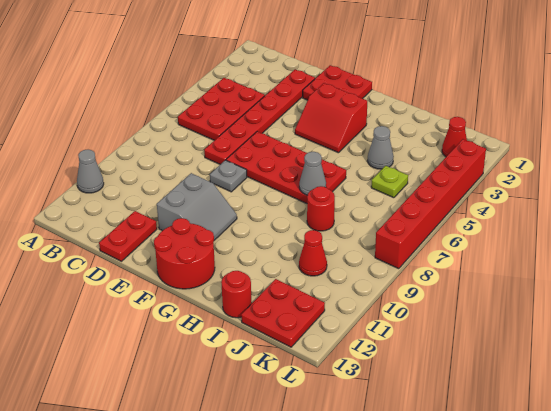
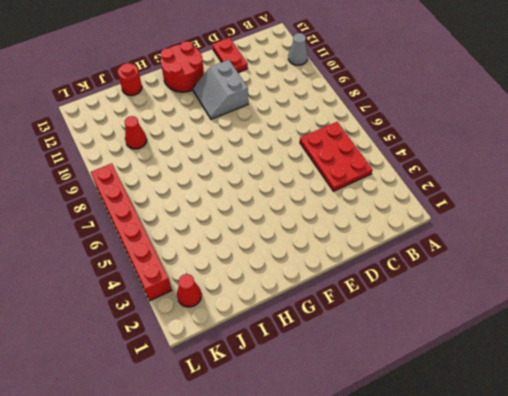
none -> red 1x6 plate [204,70,315,164]
none -> red 2x2 plate [303,65,372,100]
none -> red 2x4 plate [226,132,346,203]

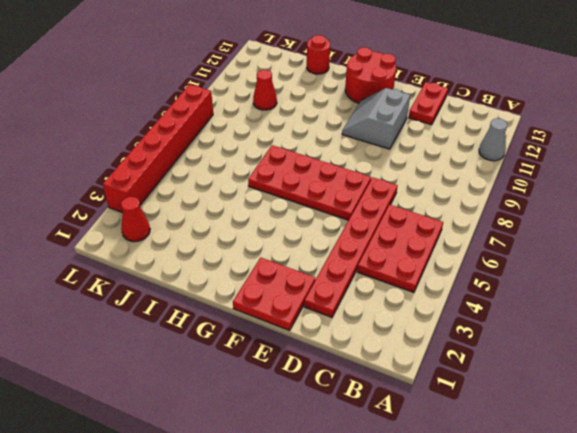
none -> grey 1x1 plate [210,160,247,192]
none -> red 2x2 slope [295,83,367,153]
none -> grey 1x1 cone [367,126,394,169]

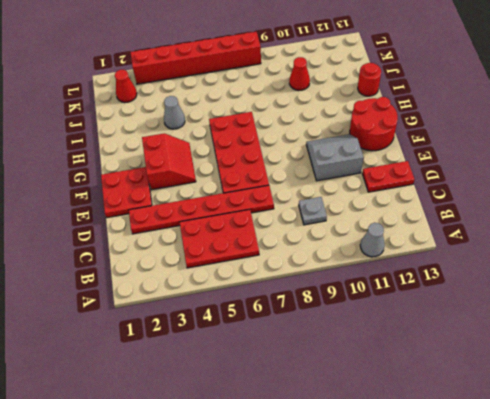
grey 1x1 plate [299,197,327,225] -> grey 1x1 plate moved to [210,160,247,192]
none -> red 1x1 round brick [307,186,335,231]
none -> lime 1x1 plate [371,166,408,198]
none -> red 2x2 plate [241,279,325,347]

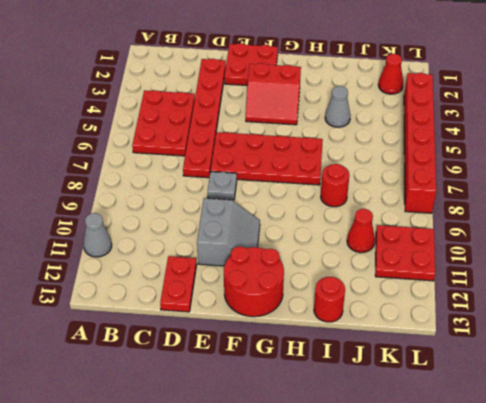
red 2x2 plate [375,225,435,281] -> red 2x2 plate moved to [241,279,325,347]
none -> lime 1x1 plate [371,166,408,198]
none -> grey 1x1 cone [299,152,326,195]

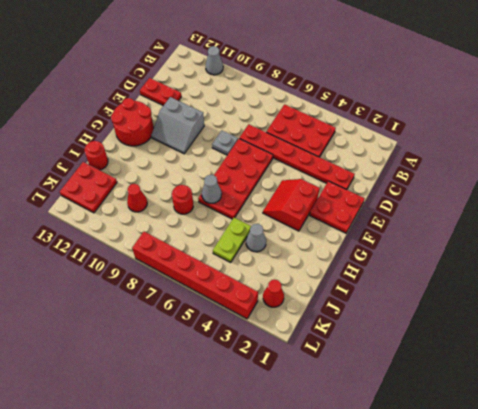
lime 1x2 plate [213,218,251,262] -> lime 1x1 plate [371,166,408,198]

